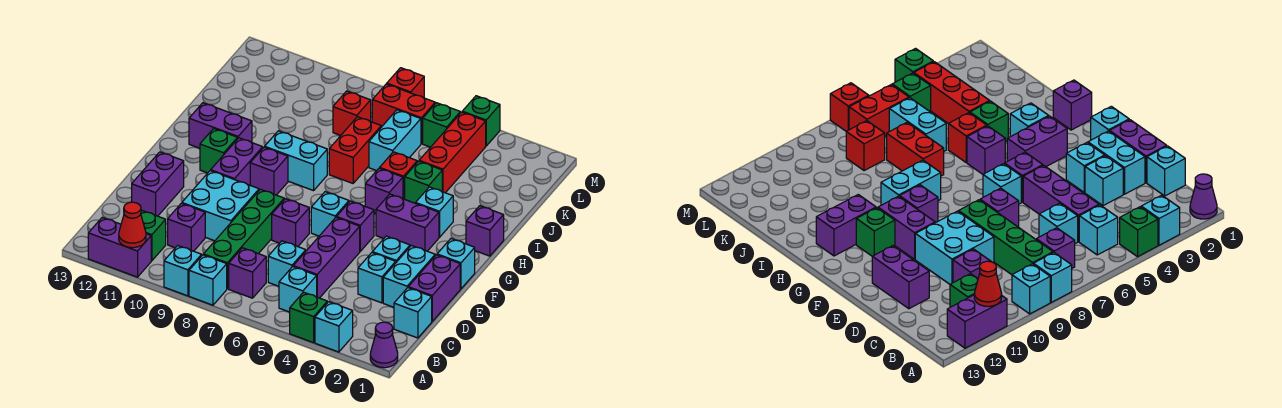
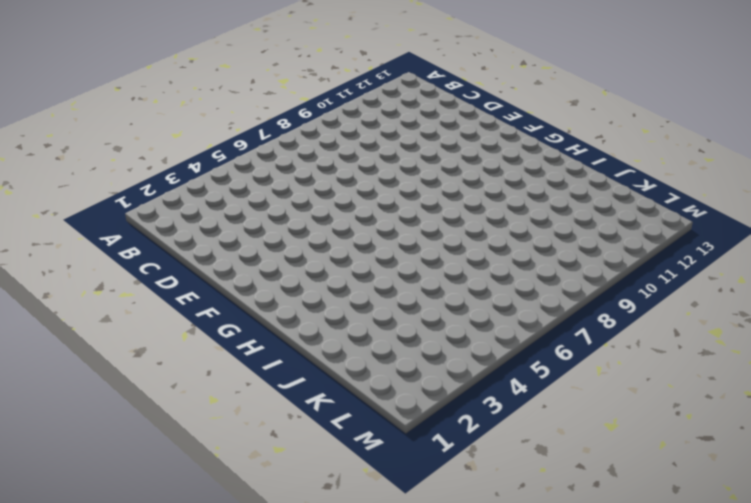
none -> purple 1x1 cone [370,322,398,368]
none -> cyan 1x1 brick [315,302,353,352]
none -> green 1x1 brick [290,292,327,343]
none -> cyan 1x1 brick [189,255,227,305]

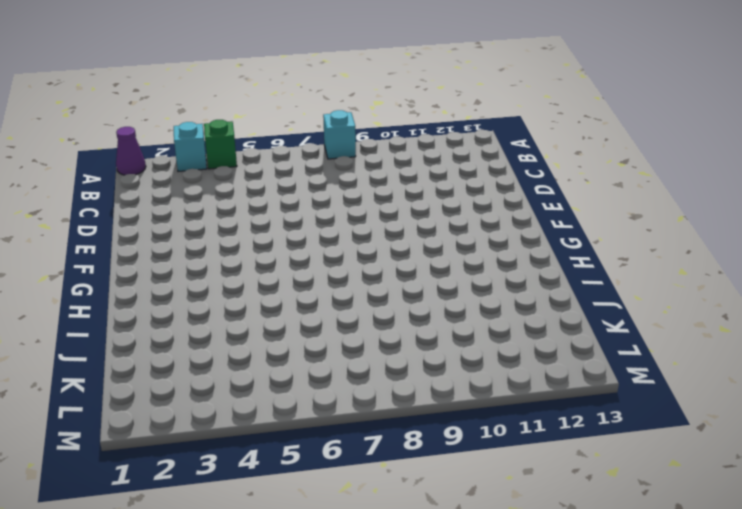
none -> cyan 1x1 brick [164,246,202,296]
none -> purple 1x2 brick [88,217,151,277]
none -> cyan 1x1 brick [279,267,317,312]
none -> purple 1x1 brick [229,248,266,298]

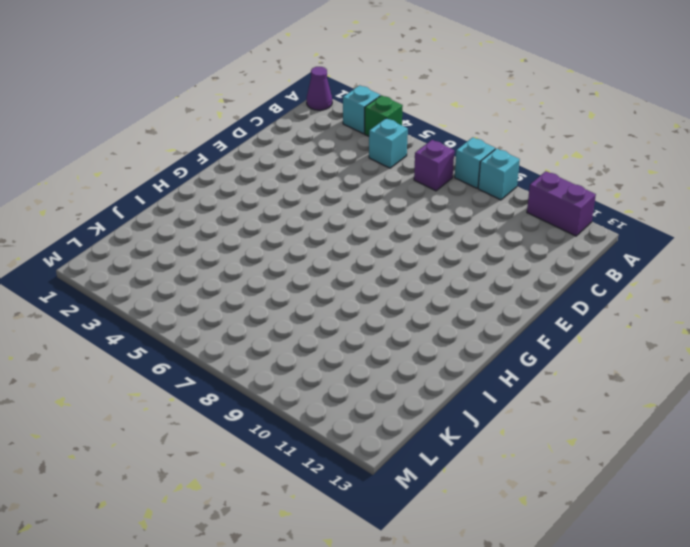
none -> green 1x4 brick [203,189,284,289]
none -> green 1x1 brick [141,211,166,261]
none -> cyan 1x1 brick [394,288,432,338]
none -> purple 1x3 brick [293,218,360,298]

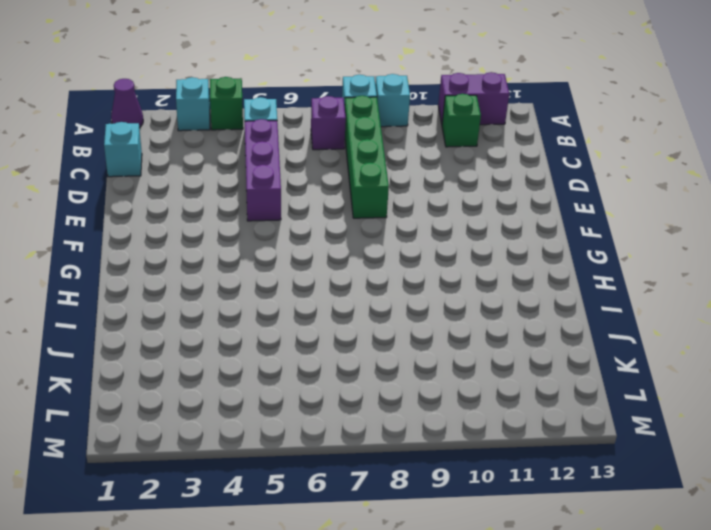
none -> cyan 1x1 brick [268,241,306,286]
none -> purple 1x1 brick [168,203,205,251]
none -> purple 1x2 brick [408,255,460,321]
none -> cyan 1x2 brick [383,246,435,307]

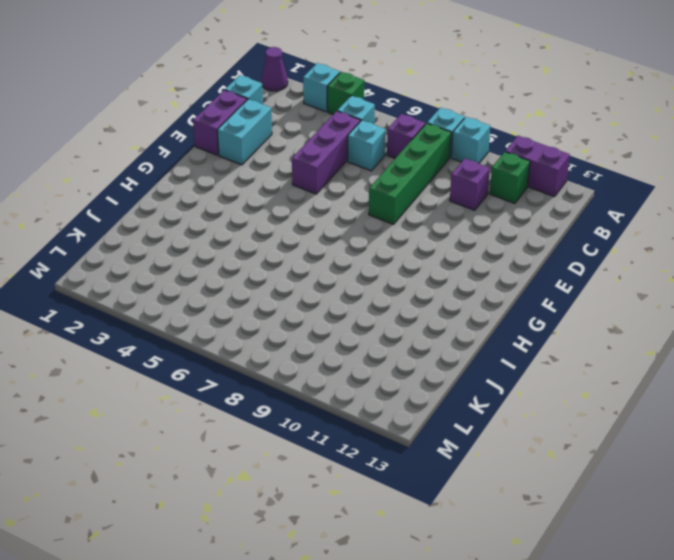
none -> cyan 1x1 brick [358,253,396,303]
none -> cyan 2x2 brick [182,171,259,241]
none -> purple 1x2 brick [132,152,184,216]
none -> cyan 1x1 brick [372,236,410,262]

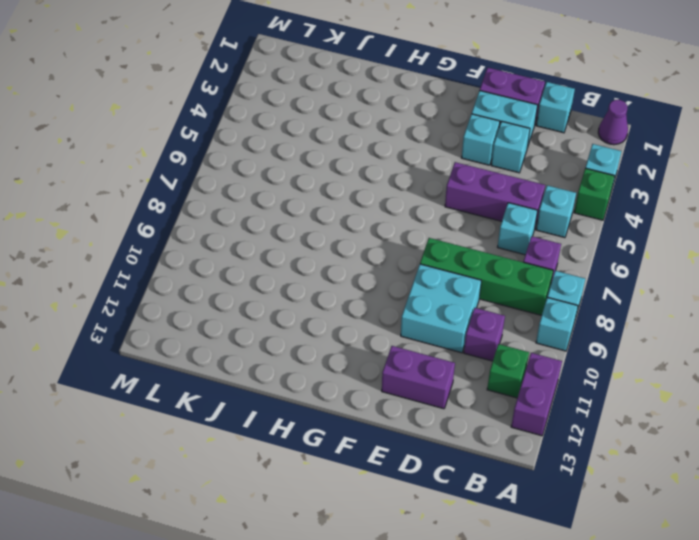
none -> purple 1x1 brick [272,199,309,247]
none -> cyan 1x1 brick [437,239,475,289]
none -> purple 1x1 brick [336,201,374,251]
none -> cyan 1x1 brick [311,192,349,236]

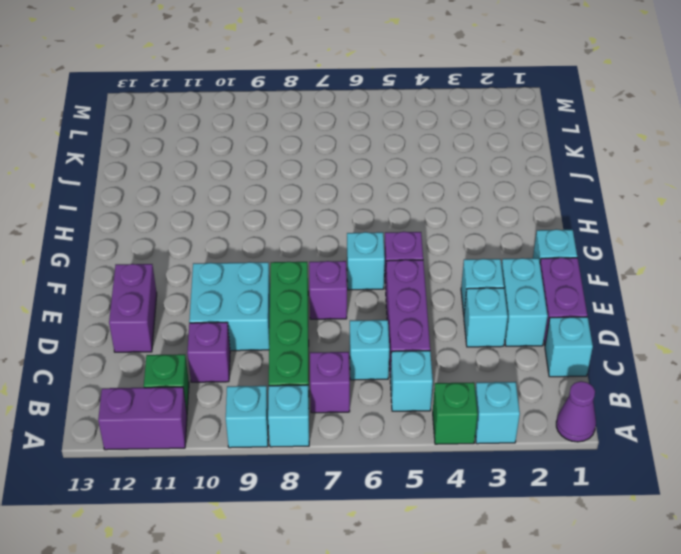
none -> purple 1x2 brick [211,138,263,185]
none -> purple 1x2 brick [376,194,439,251]
none -> purple 1x1 brick [250,147,288,195]
none -> green 1x1 brick [200,129,238,173]

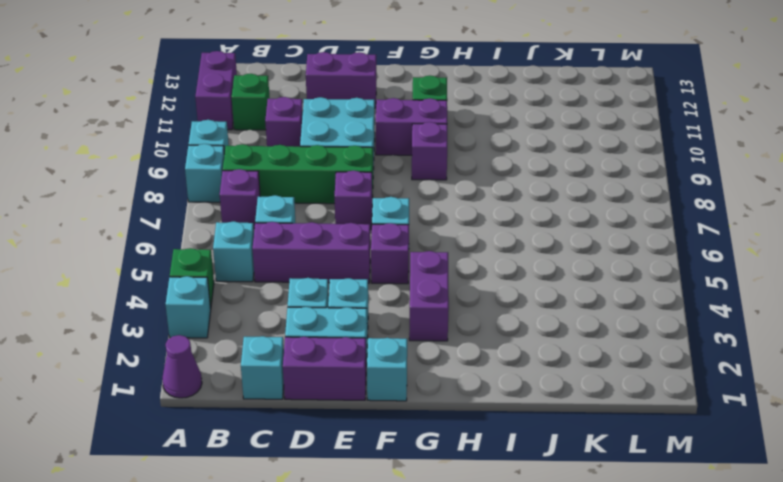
none -> purple 1x1 brick [466,206,504,256]
none -> cyan 1x1 brick [416,187,453,237]
none -> purple 1x1 brick [365,168,403,214]
none -> cyan 1x2 brick [265,131,327,191]

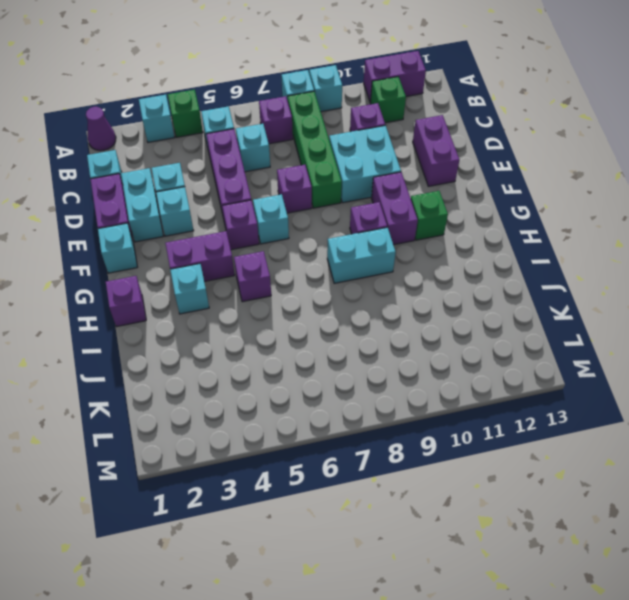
none -> purple 1x2 brick [189,103,252,148]
none -> green 1x1 brick [405,161,442,203]
none -> red 1x1 brick [380,152,417,199]
none -> red 1x2 brick [329,117,381,183]

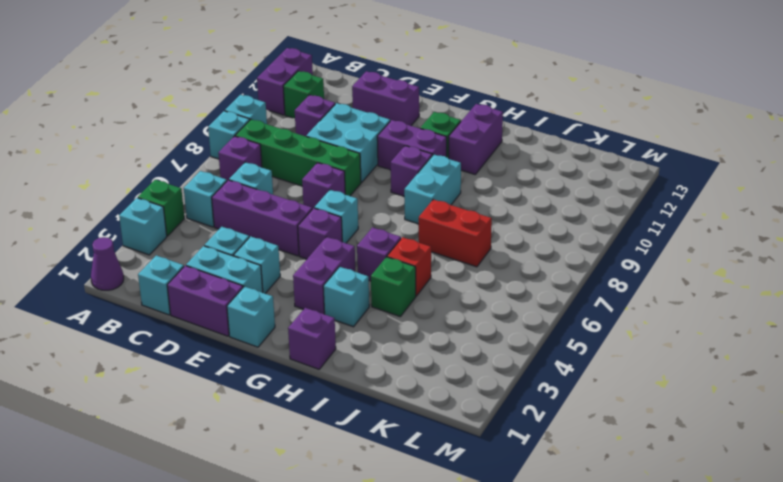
none -> red 1x3 brick [419,112,486,193]
none -> cyan 1x2 brick [369,110,421,171]
none -> red 1x1 brick [333,91,371,136]
none -> green 1x1 brick [423,103,460,147]

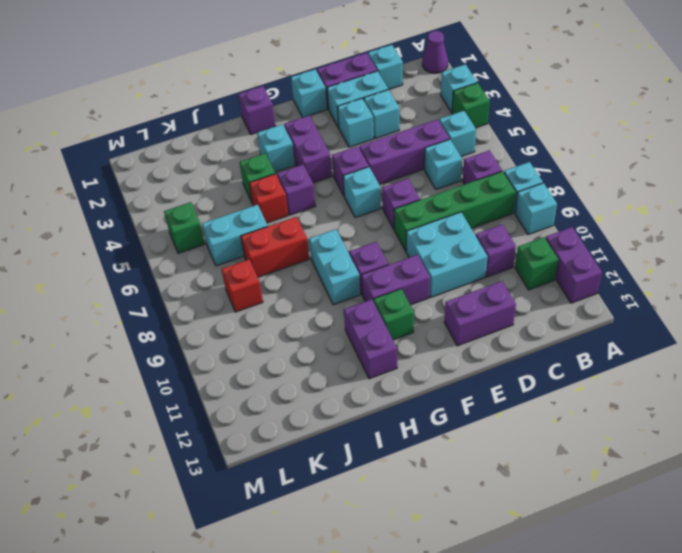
none -> red 1x3 brick [419,112,486,193]
none -> red 1x2 brick [372,84,435,144]
none -> green 1x1 brick [462,96,500,146]
none -> red 1x1 brick [387,68,424,98]

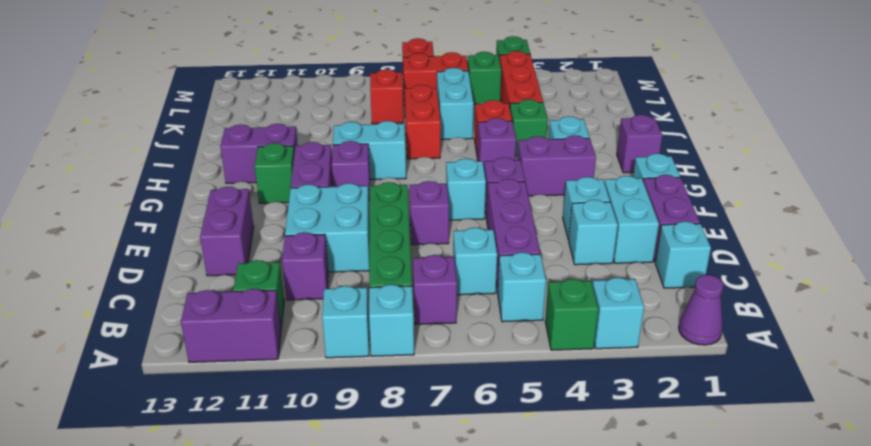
none -> red 1x1 cone [119,202,146,248]

